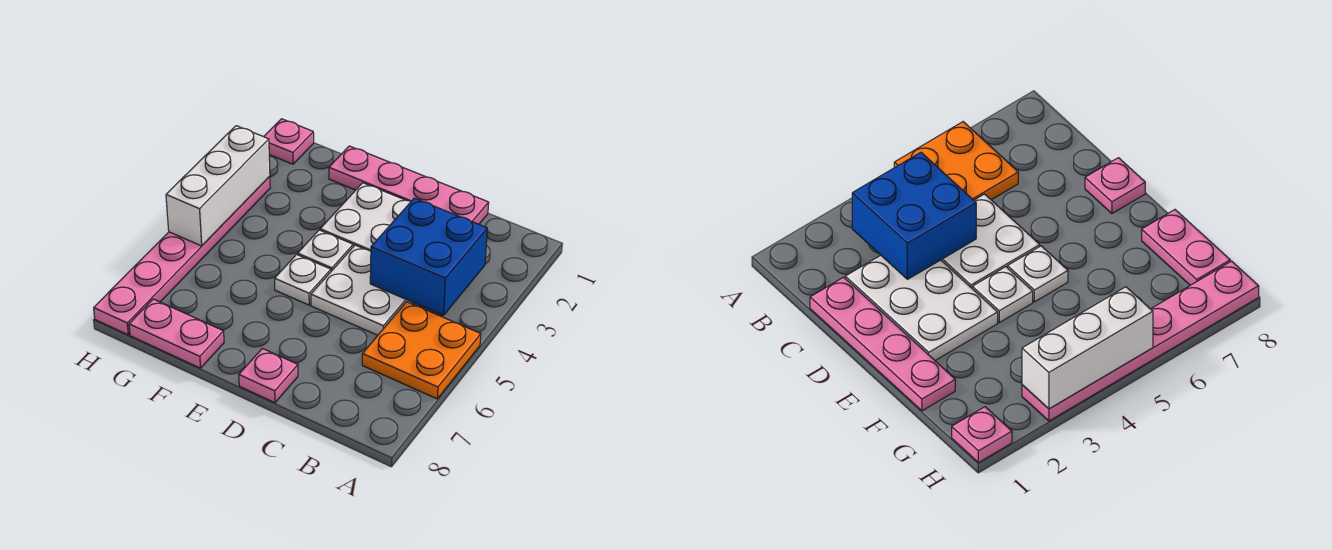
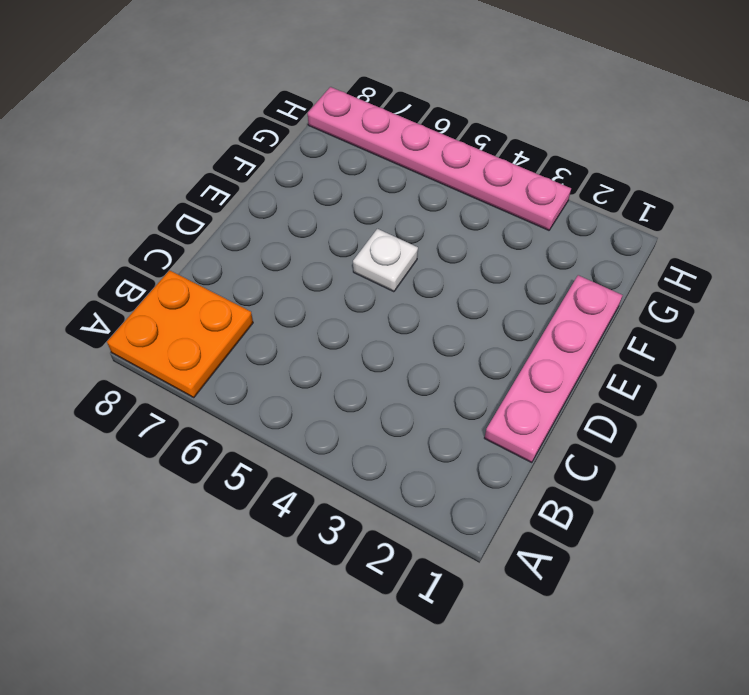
orange 2x2 plate [107,270,253,397] -> orange 2x2 plate moved to [362,302,481,399]
none -> white 2x3 plate [320,183,411,251]
none -> white 2x2 plate [311,245,413,335]
none -> pink 1x1 plate [239,348,298,403]

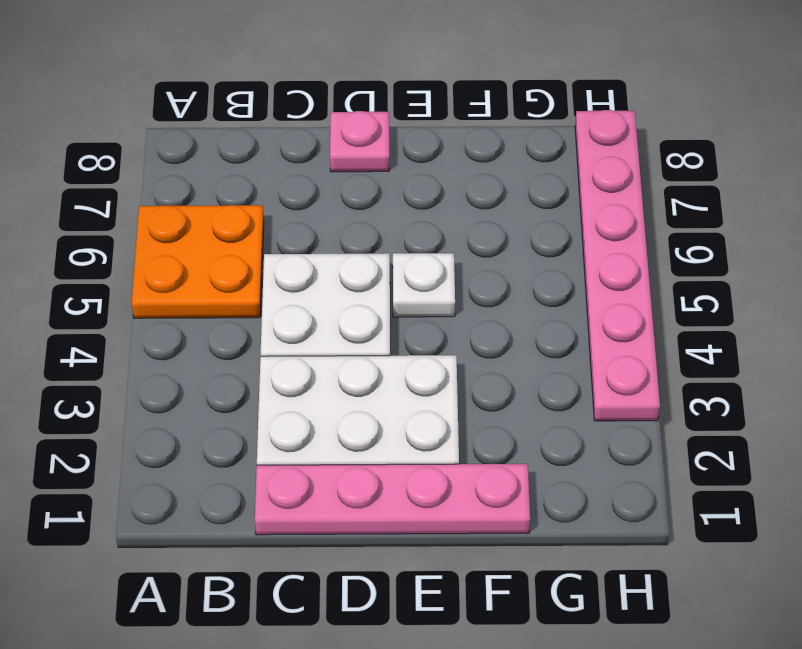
none -> white 1x1 plate [298,230,353,271]
none -> pink 1x2 plate [129,299,224,368]
none -> pink 1x1 plate [264,119,314,164]

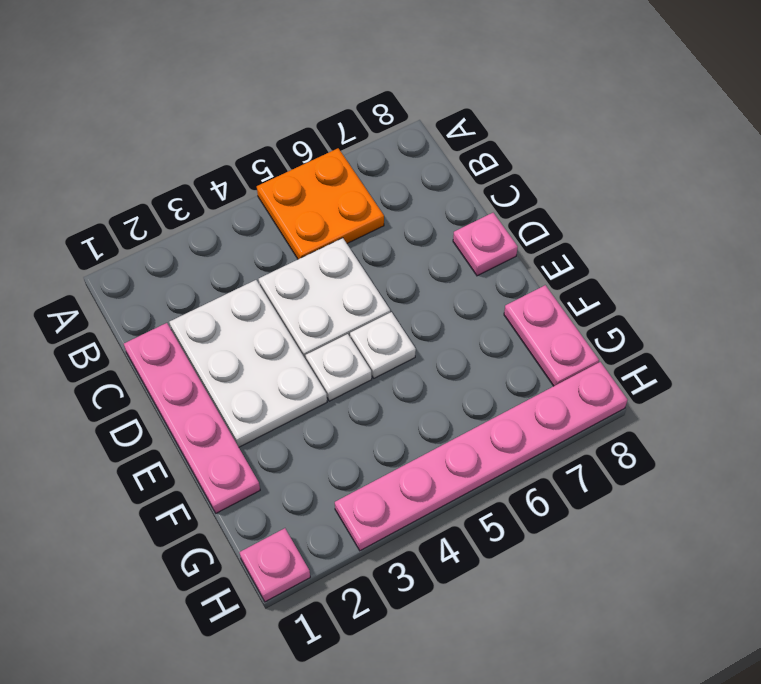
none -> blue 2x2 brick [370,198,487,315]
none -> white 1x3 brick [166,126,270,246]

